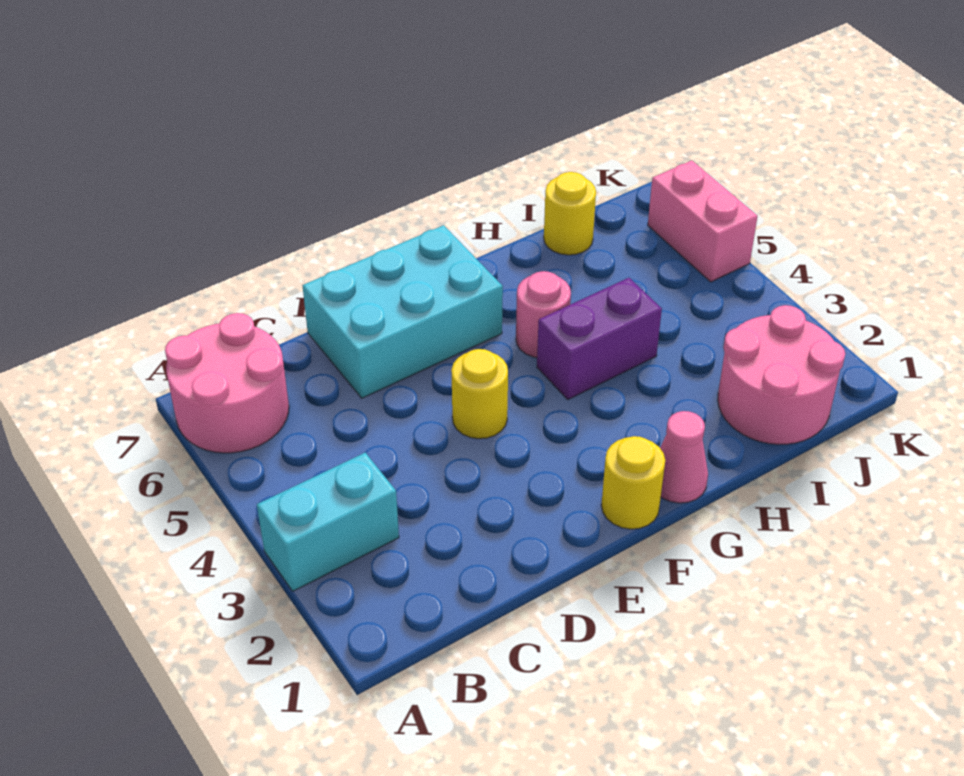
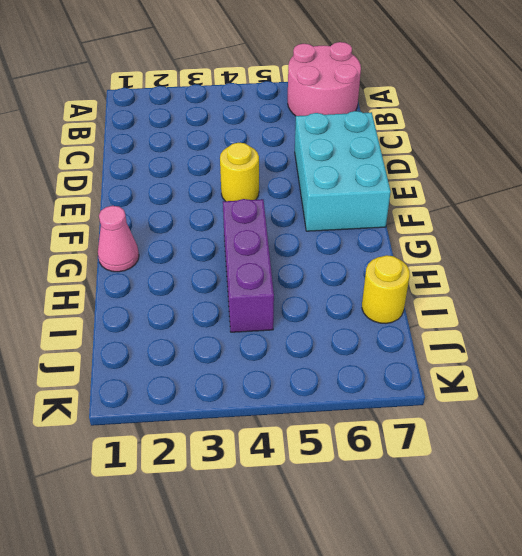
purple 1x3 brick [223,199,274,332] -> purple 1x2 brick [537,278,662,399]
none -> cyan 1x2 brick [257,453,399,591]
none -> yellow 1x1 round brick [601,436,665,529]

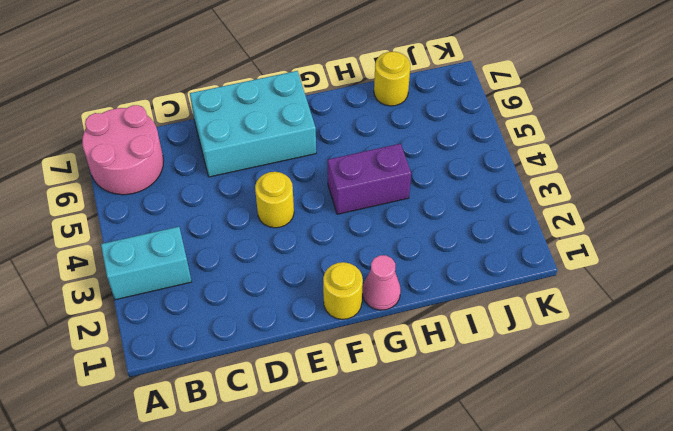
none -> pink 1x1 round brick [516,271,571,358]
none -> pink 2x2 round brick [718,305,845,445]

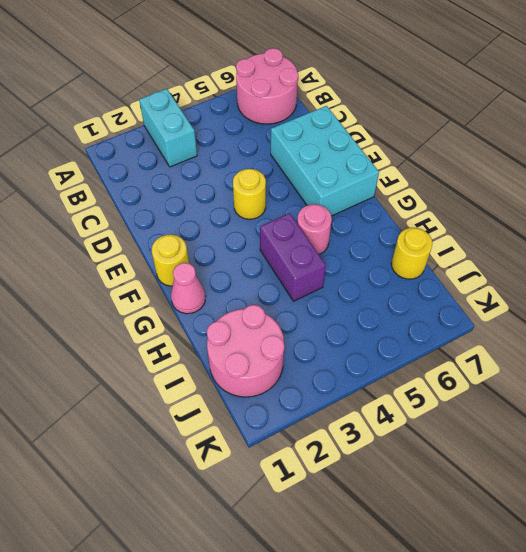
none -> pink 1x2 brick [648,160,758,282]

